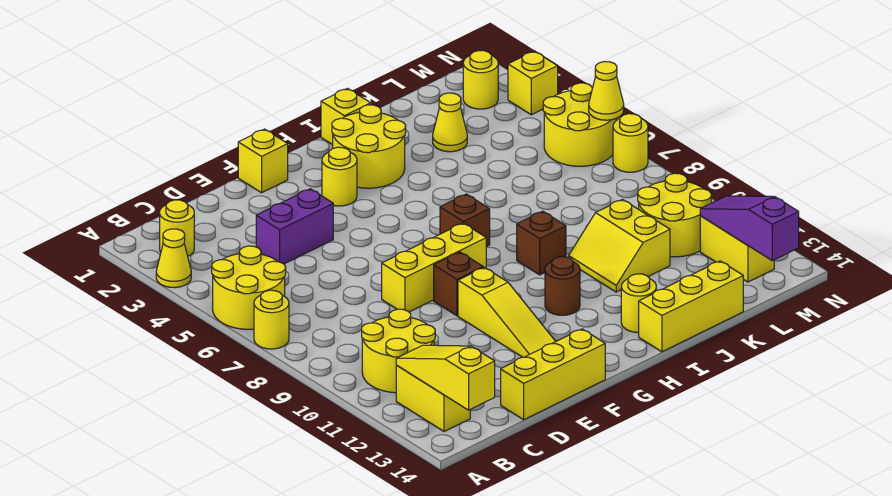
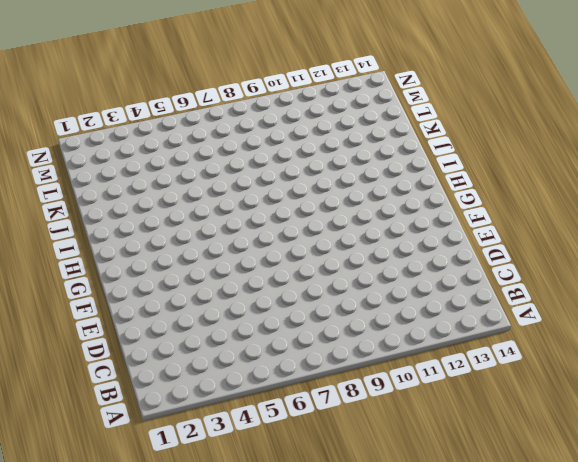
none -> yellow 1x1 cone [156,229,191,288]
none -> yellow 2x2 round brick [212,246,286,329]
none -> yellow 1x1 round brick [254,290,289,349]
none -> yellow 1x1 round brick [160,200,194,256]

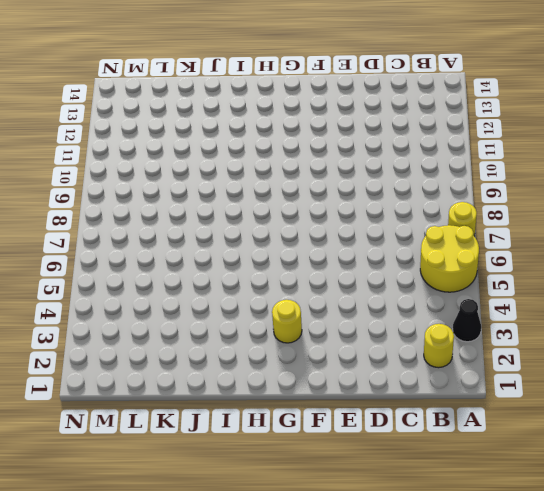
black 1x1 cone [453,299,481,342] -> yellow 1x1 cone [156,229,191,288]
none -> yellow 2x2 round brick [362,309,435,393]
none -> yellow 1x2 brick [396,366,470,432]
none -> purple 1x2 brick [256,189,333,264]
none -> yellow 1x3 brick [501,329,605,420]

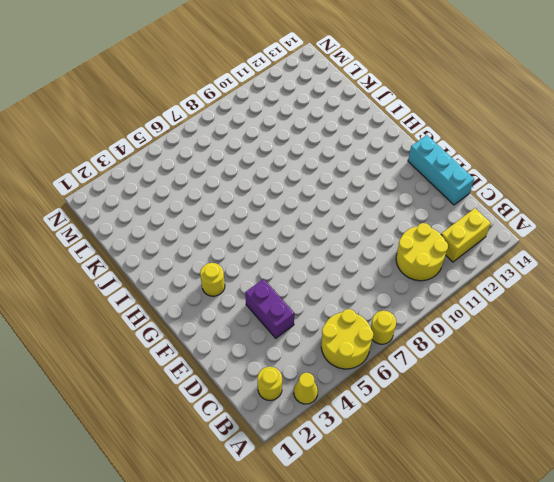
cyan 1x3 brick [408,135,474,205] -> yellow 1x3 brick [501,329,605,420]
none -> yellow 1x3 brick [382,223,486,312]
none -> yellow 1x1 brick [238,129,288,193]
none -> brown 1x1 brick [434,252,483,316]
none -> yellow 1x3 slope [458,267,556,357]

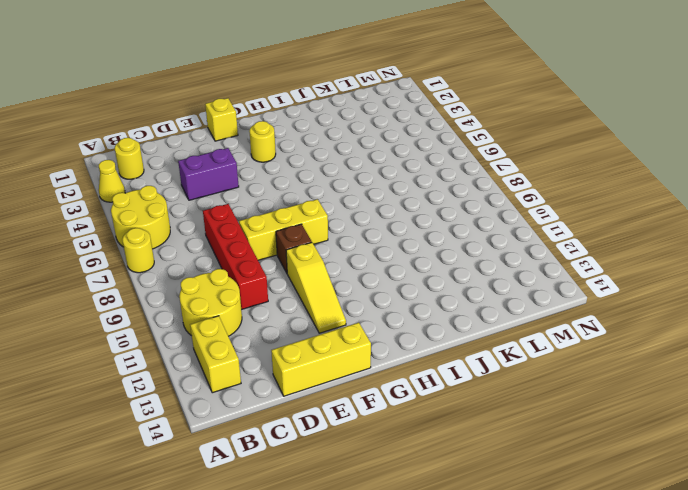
red 1x4 brick [203,204,268,309] -> none
none -> yellow 2x2 round brick [332,105,406,188]
none -> brown 1x1 brick [440,194,490,247]
none -> brown 1x1 round brick [545,257,580,315]
none -> yellow 1x1 brick [321,88,371,145]

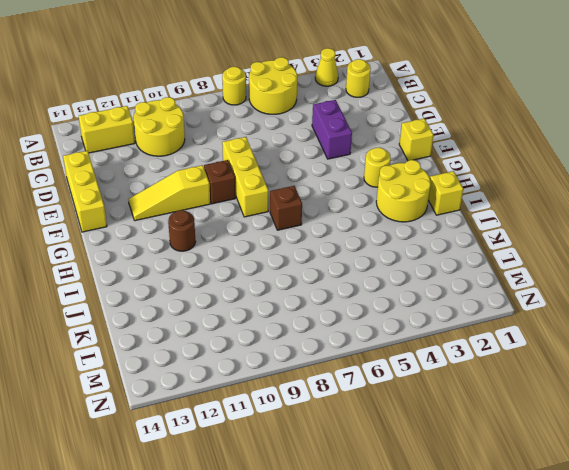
none -> brown 1x1 brick [517,211,566,275]
none -> yellow 1x1 round brick [621,274,656,332]
none -> yellow 1x3 brick [639,261,743,352]
none -> yellow 2x2 slope [569,200,670,292]

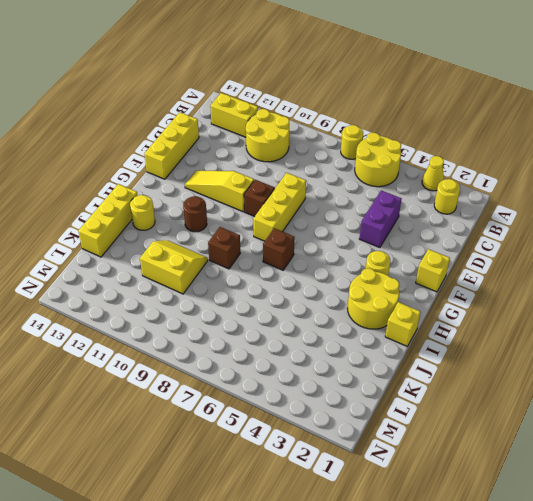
none -> yellow 1x1 cone [433,93,467,152]
none -> yellow 2x2 round brick [638,173,711,257]
none -> yellow 1x1 round brick [463,51,498,109]
none -> yellow 2x2 round brick [543,83,616,166]

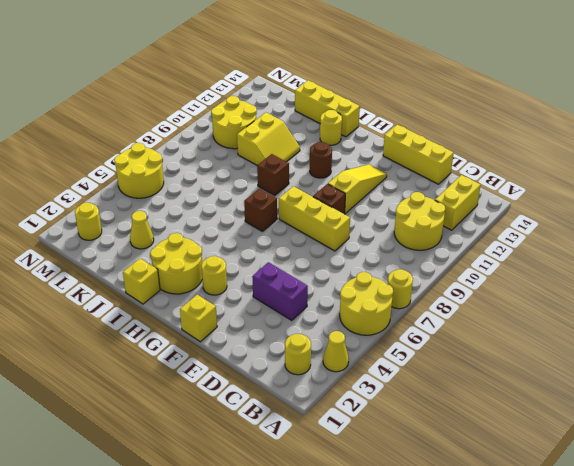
none -> yellow 1x2 brick [700,216,774,282]
none -> yellow 1x1 brick [508,51,558,115]
none -> yellow 1x1 round brick [613,114,648,172]
none -> yellow 1x3 slope [396,345,495,410]

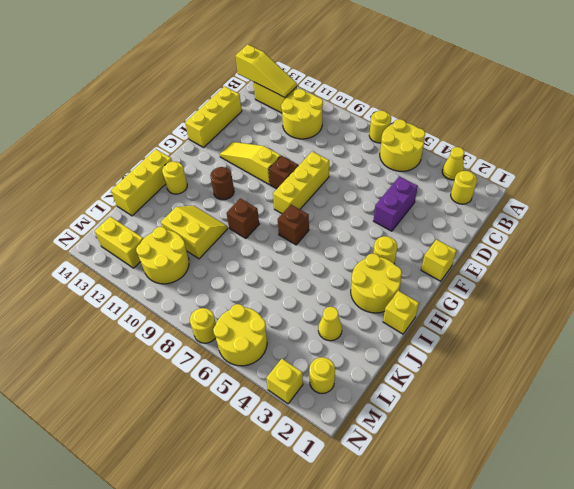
none -> purple 1x3 slope [700,196,799,261]
none -> yellow 1x1 cone [589,62,624,120]

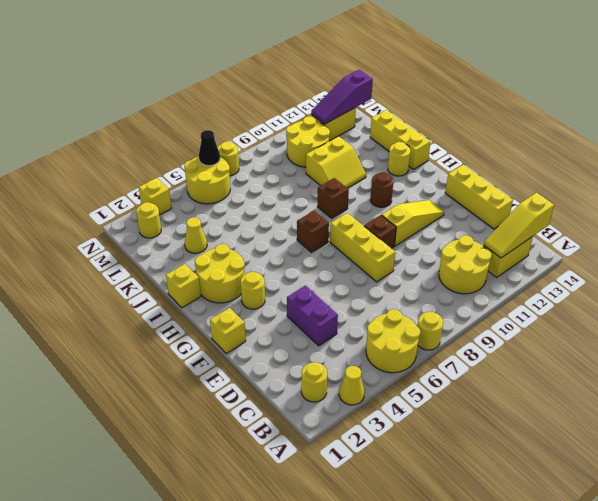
black 1x1 cone [199,130,220,166] -> yellow 1x1 cone [589,62,624,120]

